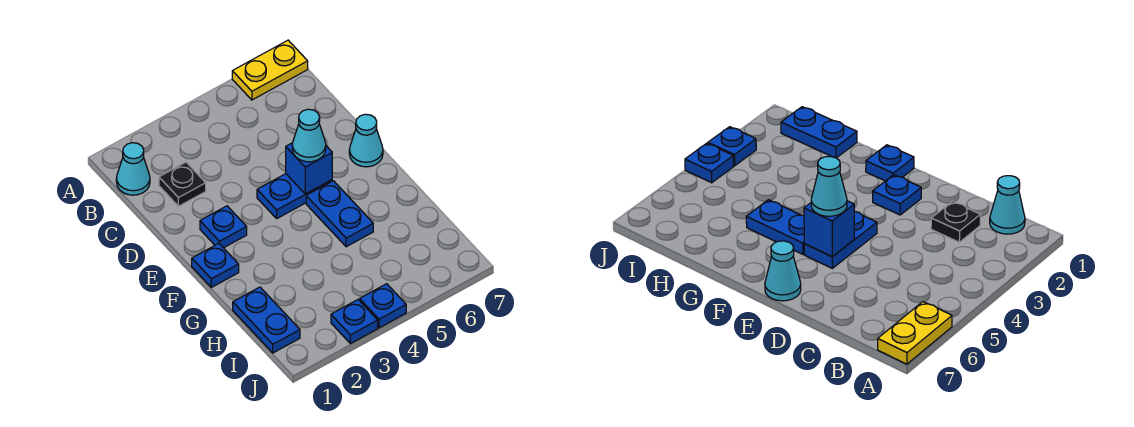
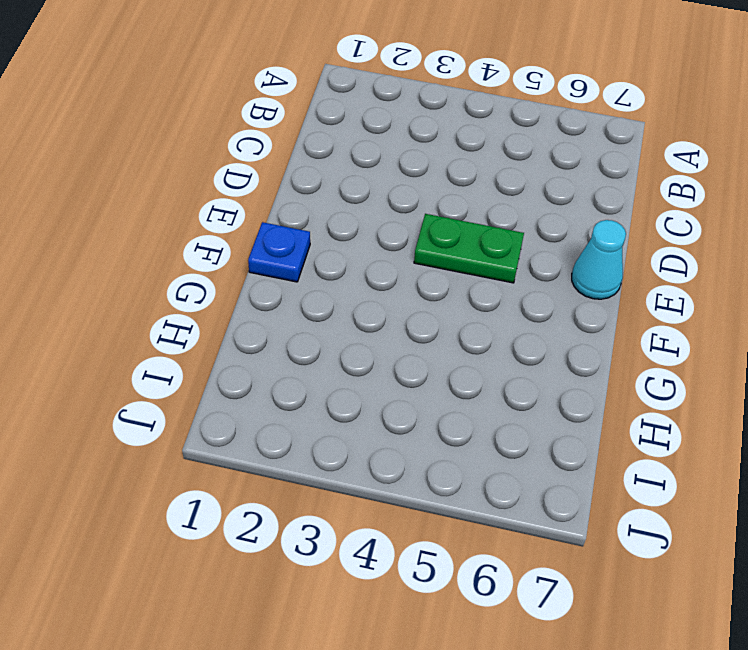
green 1x2 plate [414,214,524,283] -> blue 1x2 plate [257,174,332,218]
none -> yellow 1x2 plate [232,40,308,100]
none -> cyan 1x1 cone [116,143,150,195]
none -> black 1x1 plate [159,162,206,206]

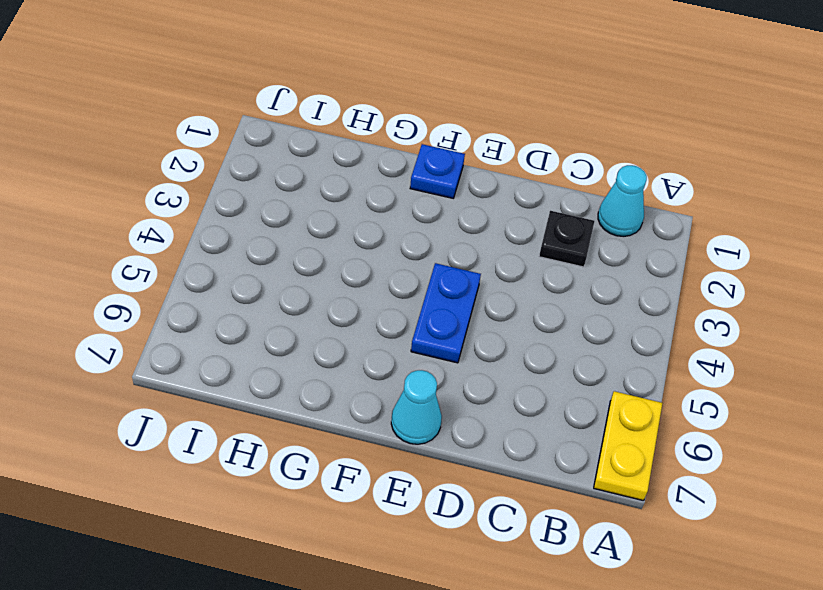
none -> blue 1x1 plate [200,206,247,248]
none -> blue 1x2 plate [306,181,373,247]
none -> blue 1x2 plate [233,287,300,353]

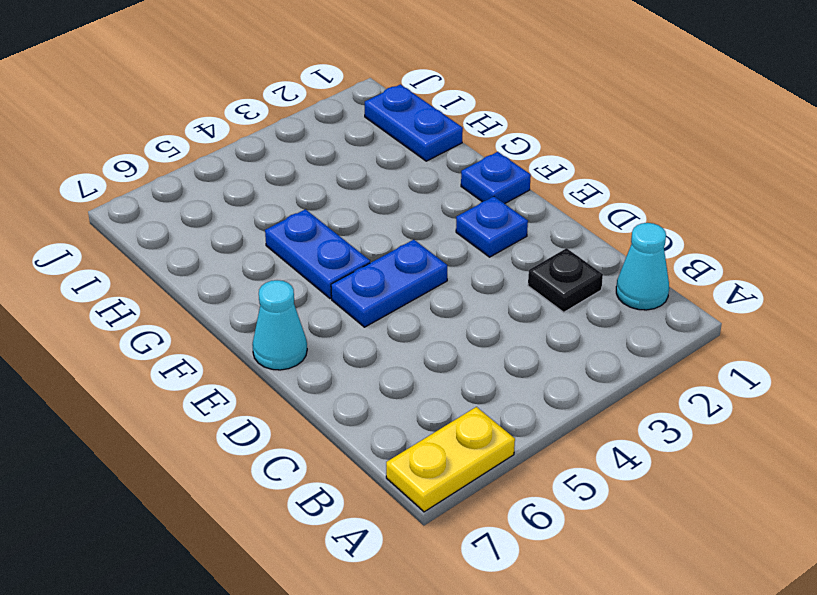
none -> blue 1x1 plate [331,300,378,344]
none -> blue 1x1 plate [360,284,406,328]
none -> blue 1x1 brick [286,143,332,194]

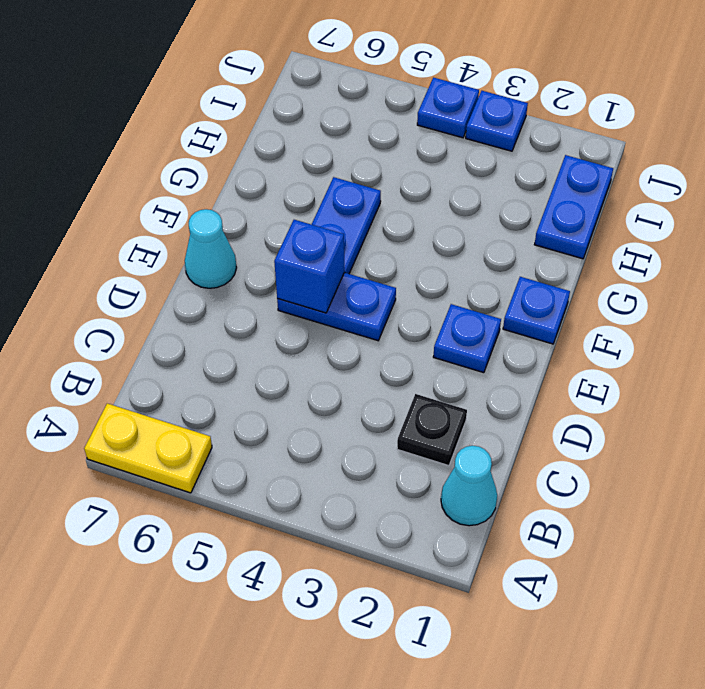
none -> cyan 1x1 cone [292,109,326,162]

